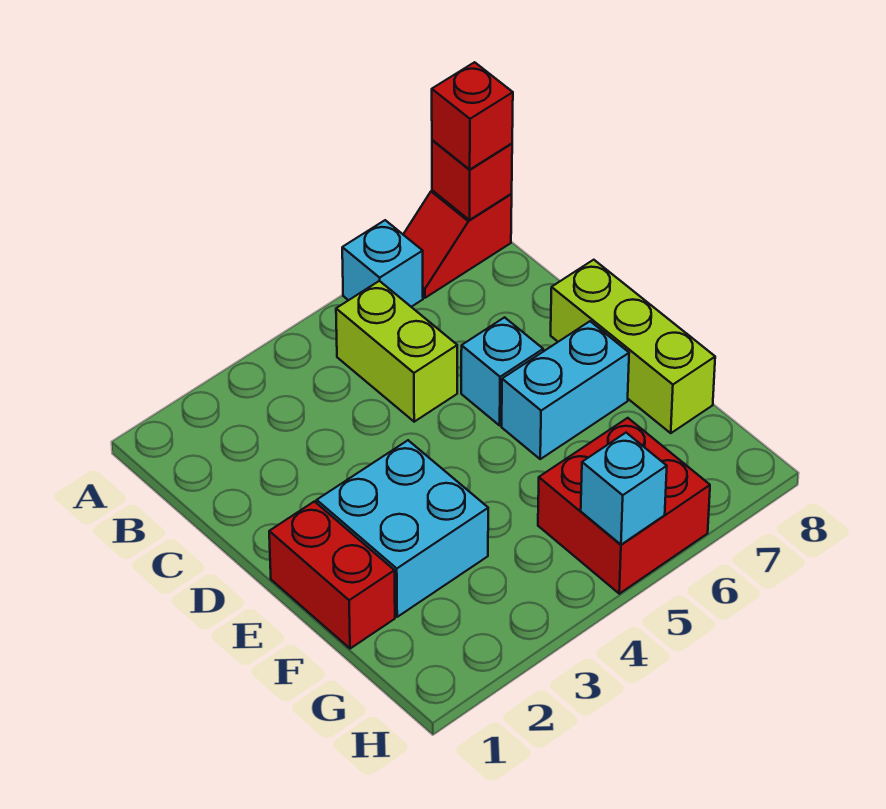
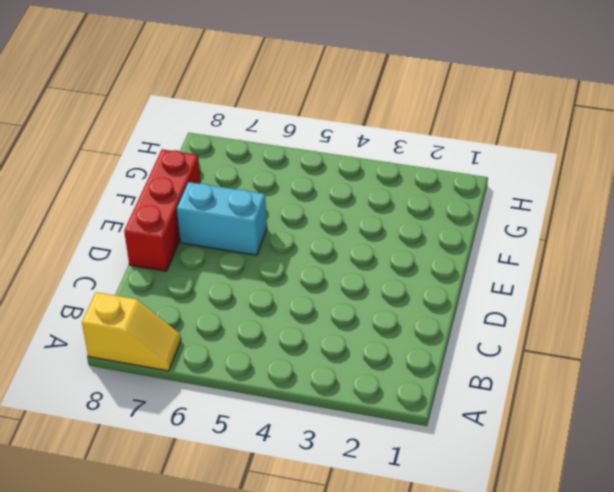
yellow 1x2 slope [82,292,181,371] -> red 1x2 slope [403,190,512,298]
red 1x3 brick [124,149,201,271] -> lime 1x3 brick [551,260,715,433]
none -> cyan 1x1 brick [342,220,423,307]
none -> lime 1x2 brick [336,281,457,422]
none -> cyan 1x1 brick [461,317,543,425]

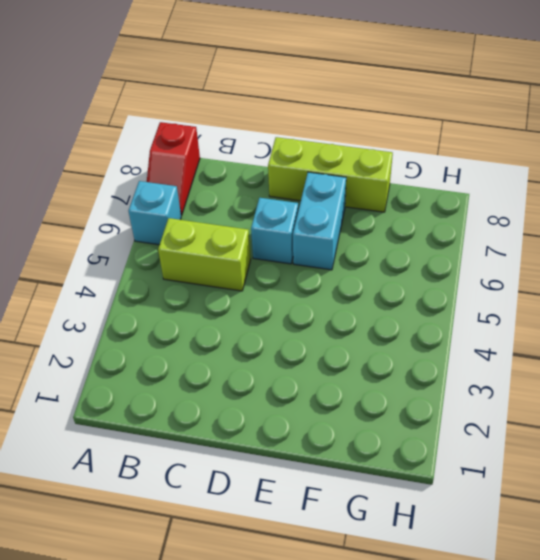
none -> red 1x2 brick [269,501,395,649]
none -> cyan 2x2 brick [317,440,488,617]
none -> red 2x2 brick [538,418,710,594]

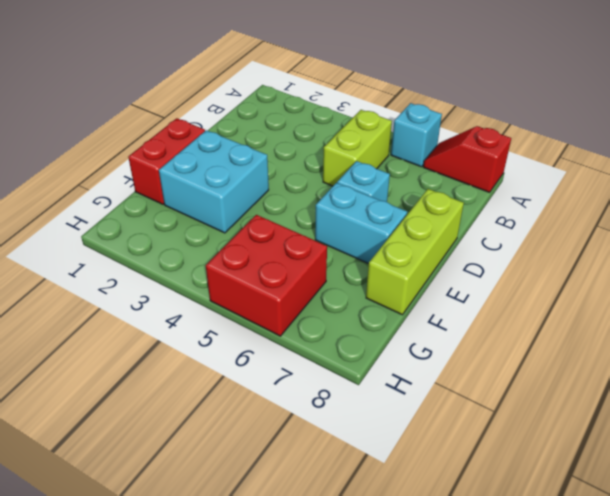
none -> red 1x1 brick [432,140,512,220]
none -> cyan 1x1 brick [581,433,667,545]
none -> red 1x1 brick [432,62,513,169]

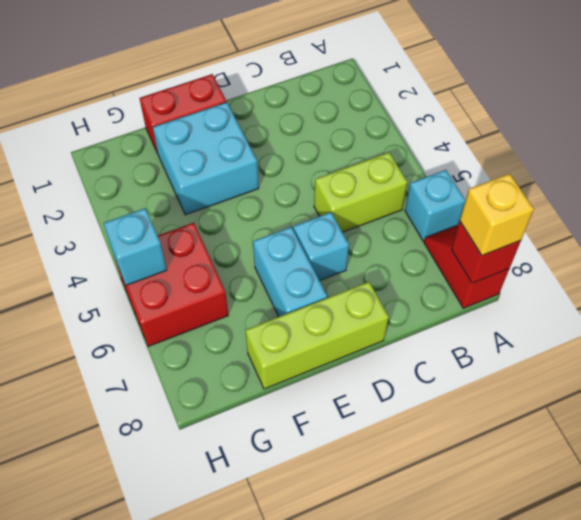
yellow 1x1 brick [460,174,534,256] -> red 1x1 brick [432,62,513,169]

